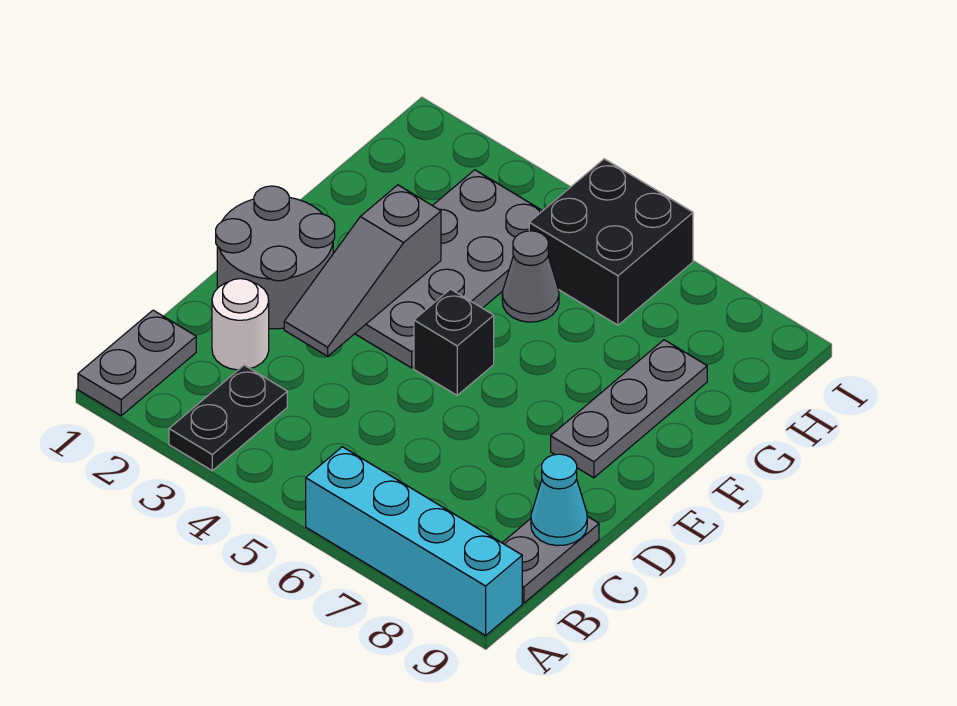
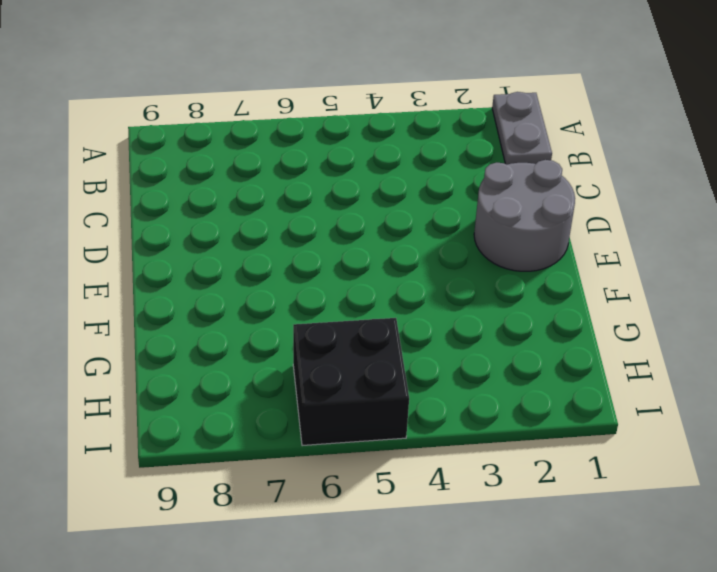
none -> black 1x2 plate [169,365,287,471]
none -> cyan 1x4 brick [306,447,522,635]
none -> grey 1x2 plate [502,516,599,603]

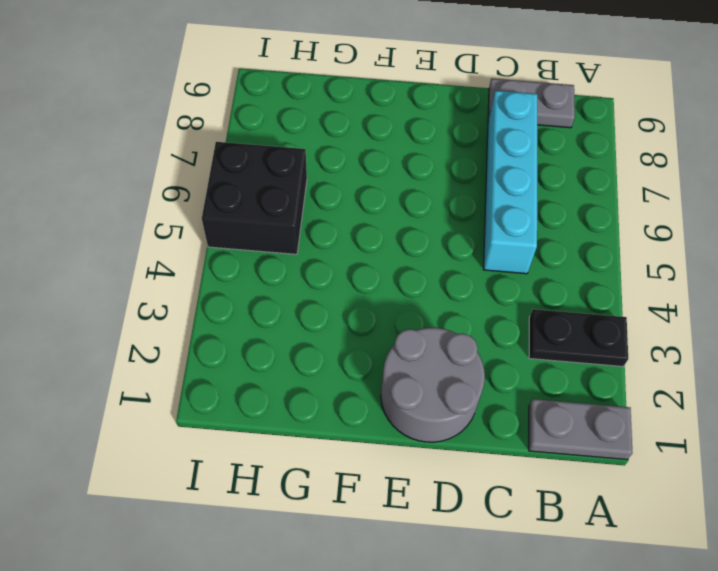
cyan 1x4 brick [483,91,537,274] -> cyan 1x4 brick moved to [306,447,522,635]
none -> white 1x1 round brick [212,279,269,370]
none -> grey 2x4 plate [355,170,542,368]
none -> black 1x1 brick [414,289,494,395]

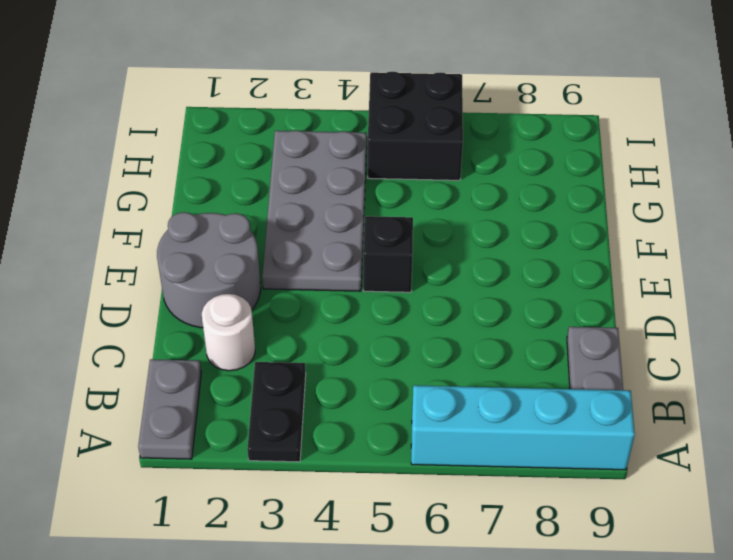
none -> grey 1x3 plate [551,340,707,478]
none -> grey 1x1 cone [502,231,559,322]
none -> cyan 1x1 cone [531,454,587,546]

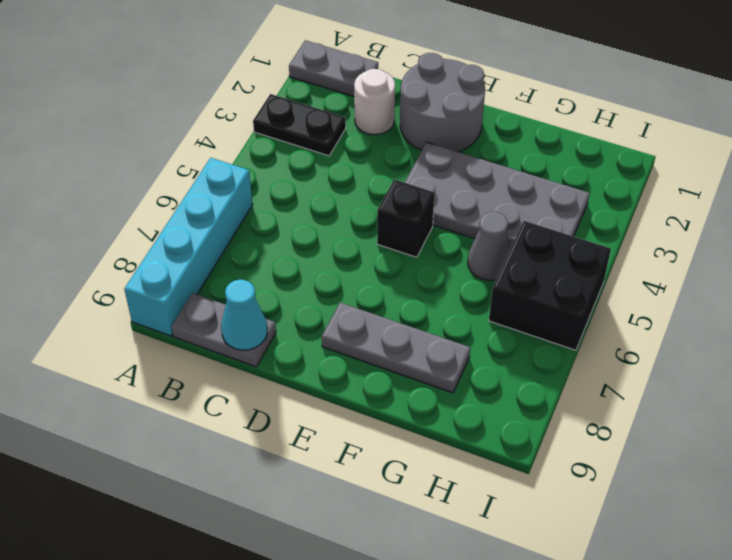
none -> grey 1x3 slope [284,185,441,356]

